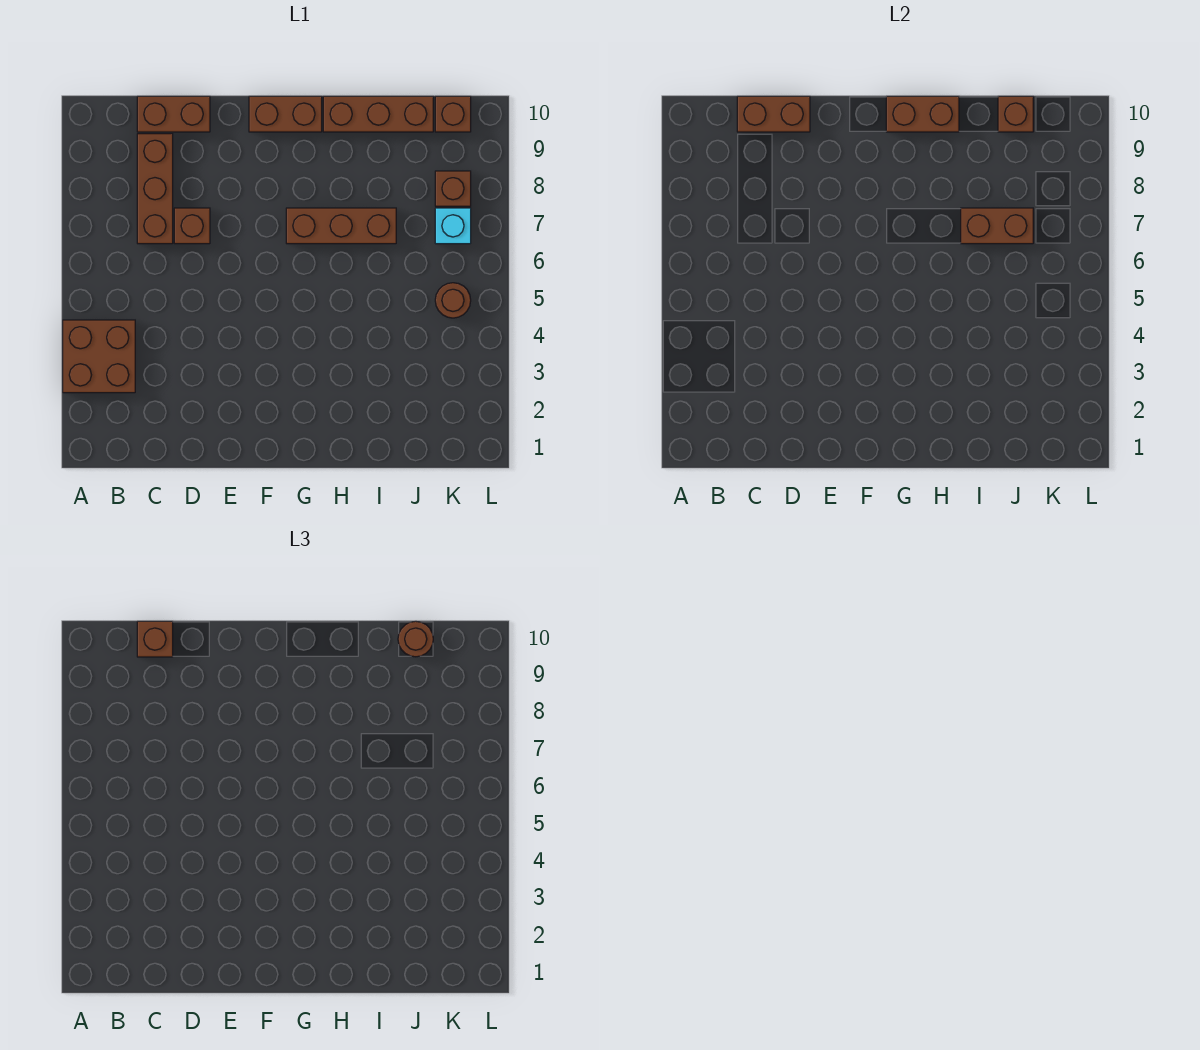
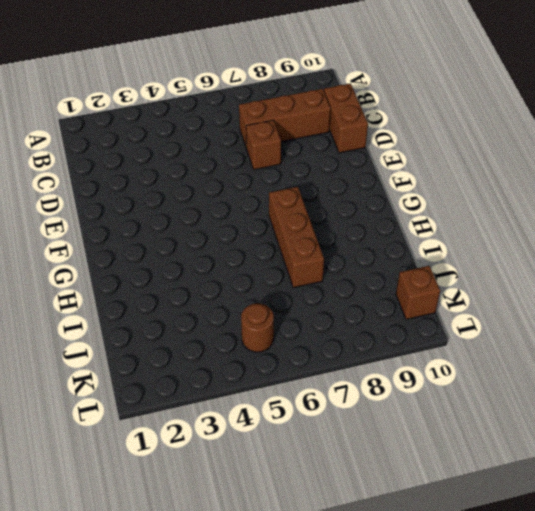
none -> brown 2x2 brick [63,320,135,393]
none -> brown 1x2 brick [249,96,322,132]
none -> brown 1x3 brick [323,96,433,132]

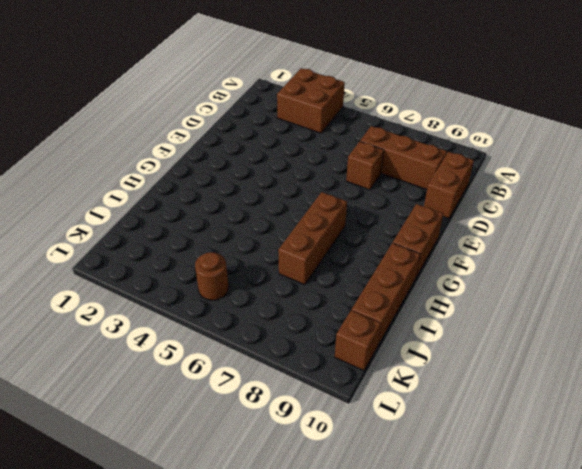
none -> cyan 1x1 brick [435,208,471,244]
none -> brown 1x1 brick [435,171,471,206]
none -> brown 1x2 brick [737,96,810,132]

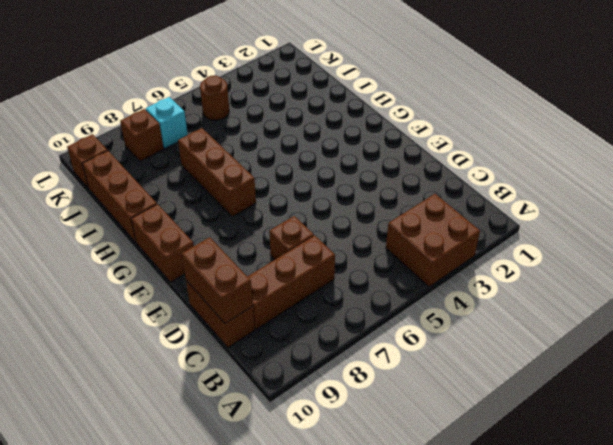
none -> brown 1x2 brick [886,96,959,132]
none -> brown 1x2 brick [961,208,1033,244]
none -> brown 1x1 brick [998,96,1033,132]

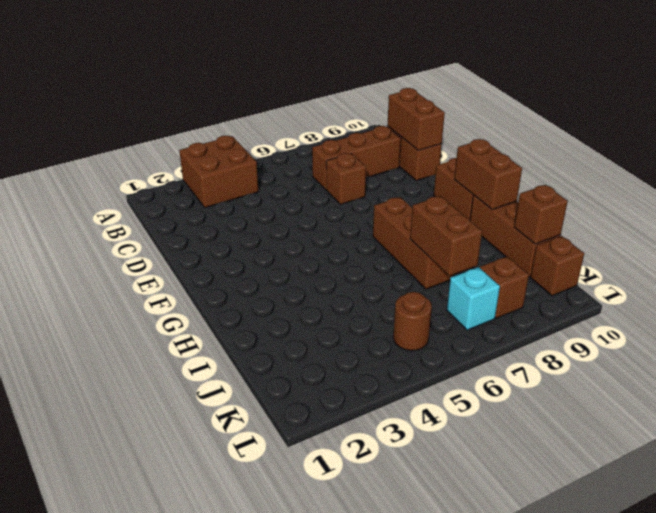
none -> brown 1x1 brick [137,621,173,657]
none -> brown 1x1 round brick [398,621,433,657]

